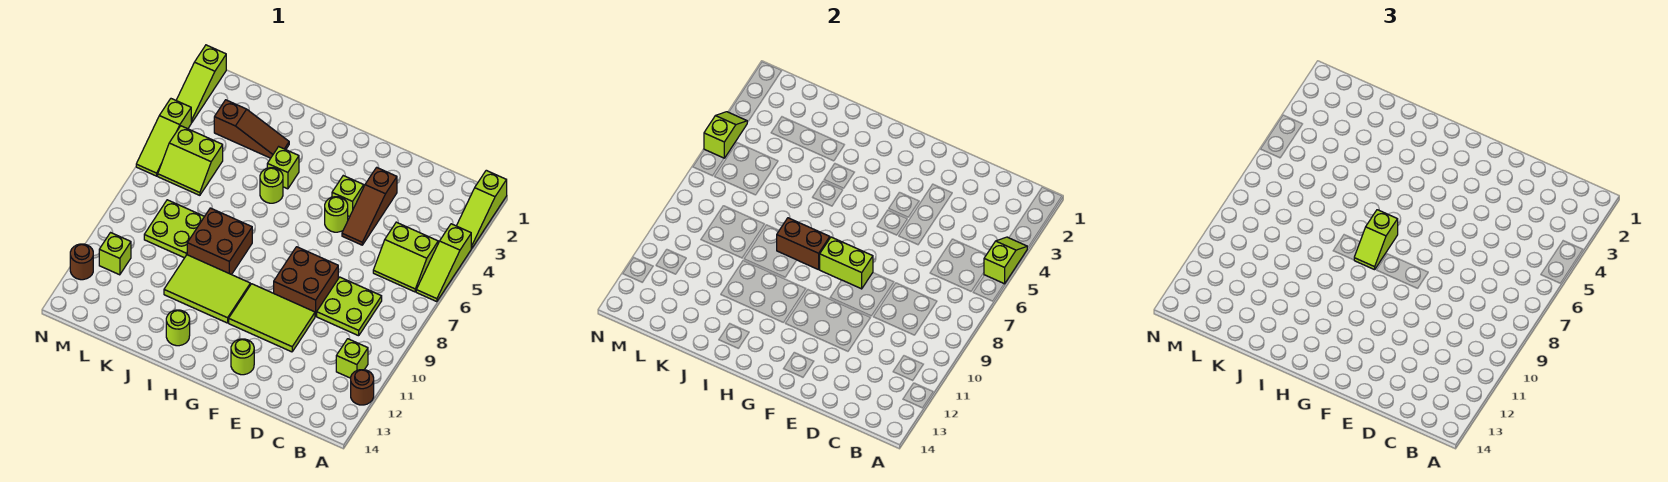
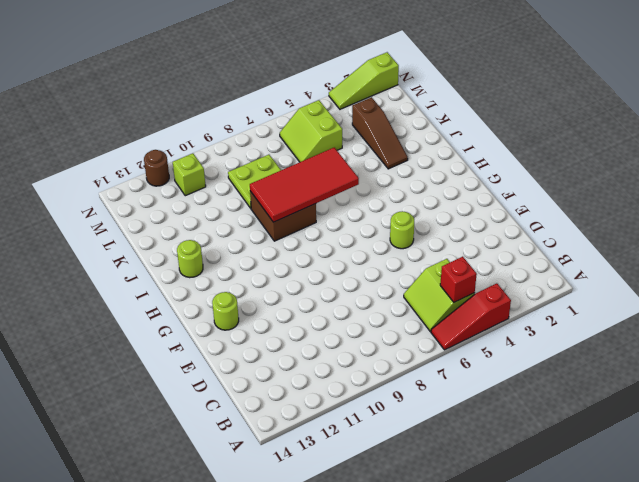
red 1x3 slope [431,283,511,350] -> lime 1x3 slope [416,224,471,302]
red 1x1 brick [440,257,477,302] -> none
red 2x4 tile [250,148,359,222] -> brown 1x2 brick [777,218,830,270]
none -> lime 1x3 slope [457,170,507,248]
none -> brown 1x1 round brick [351,370,374,405]
none -> lime 1x1 brick [336,339,368,378]

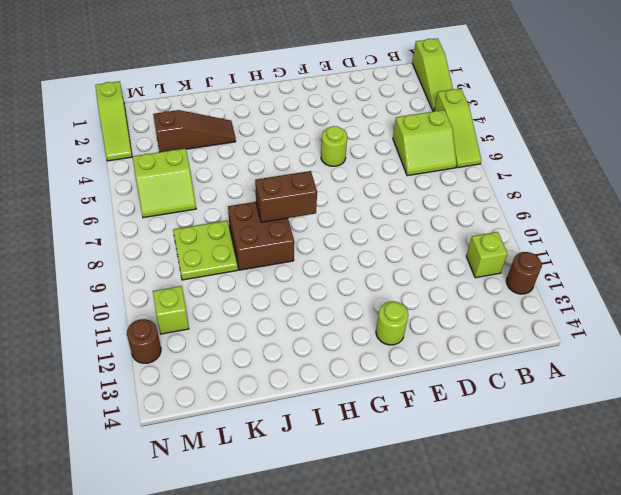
none -> lime 2x2 plate [317,277,382,336]
none -> brown 1x3 slope [342,167,397,245]
none -> brown 2x2 brick [274,247,338,316]

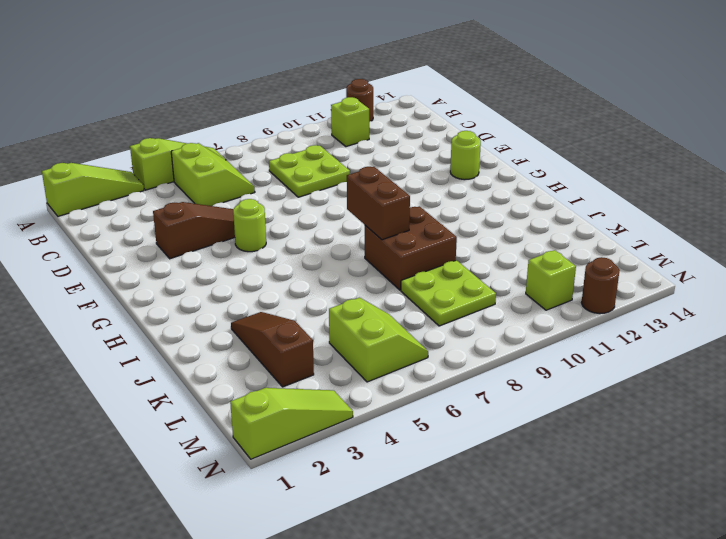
none -> brown 2x2 brick [274,247,338,316]
none -> lime 2x3 tile [229,284,315,352]
none -> lime 1x1 brick [332,176,364,217]

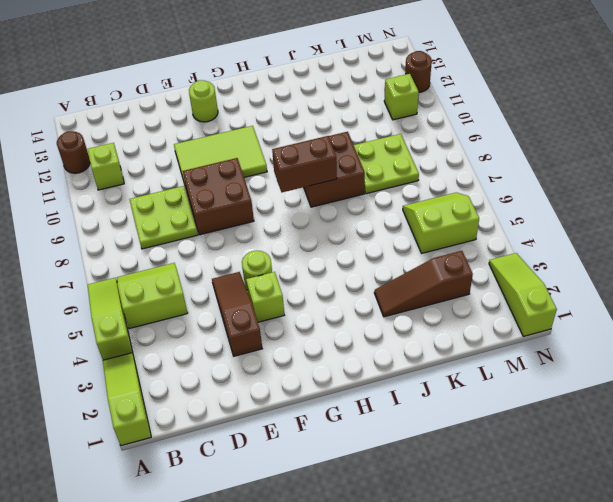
none -> lime 2x3 tile [164,255,250,323]
none -> lime 1x1 brick [267,147,299,189]
none -> lime 1x1 round brick [260,168,283,203]

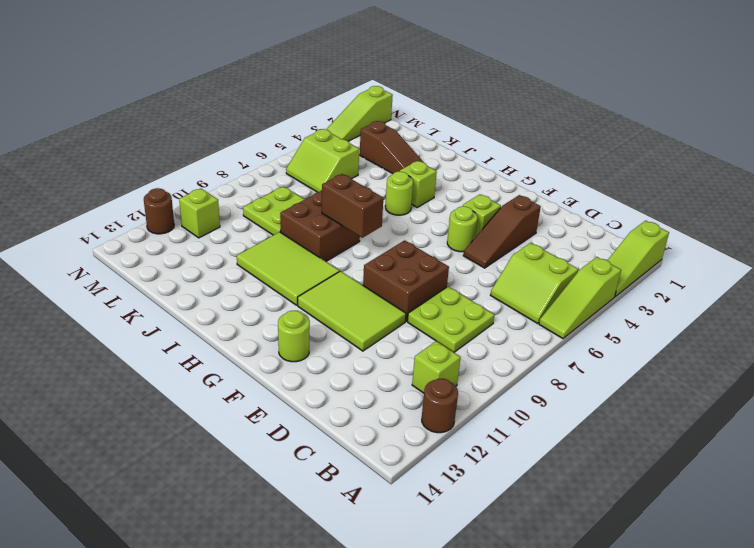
none -> lime 1x1 round brick [166,310,190,346]
none -> lime 1x3 slope [136,99,191,176]
none -> lime 1x2 slope [984,237,1027,284]

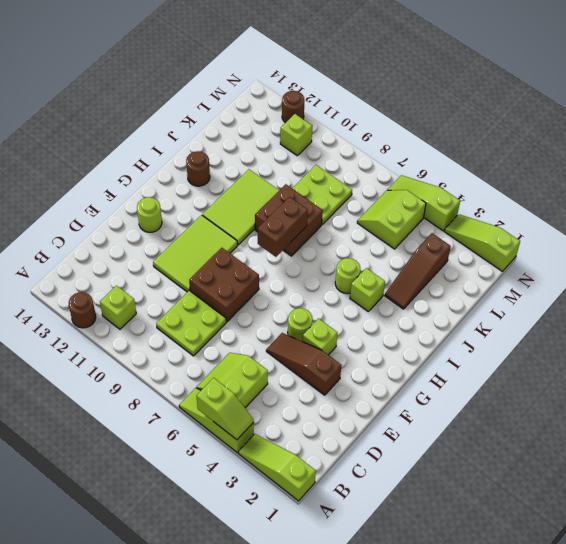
brown 1x1 round brick [186,151,210,186] -> lime 1x1 round brick [166,310,190,346]
none -> lime 1x2 brick [820,237,873,289]
none -> lime 1x2 slope [704,112,747,158]
none -> lime 1x2 slope [1354,210,1398,270]

